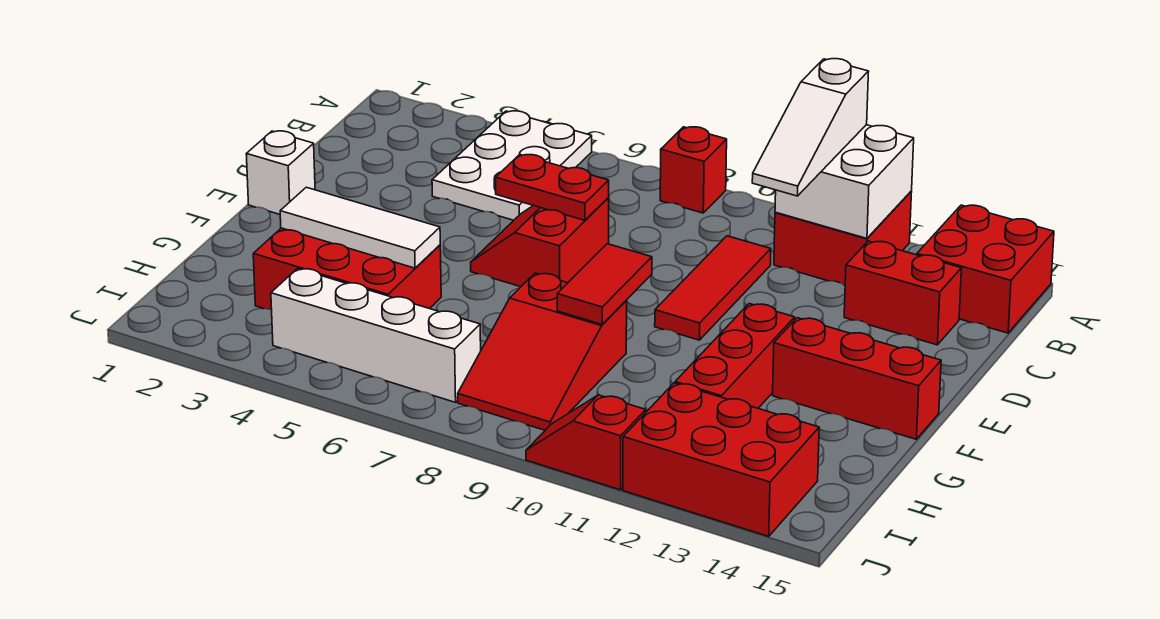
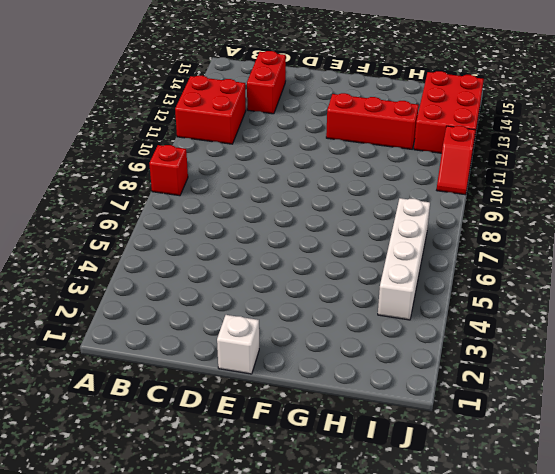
none -> white 2x3 plate [432,111,592,220]
none -> red 2x2 brick [917,205,1054,333]
none -> red 1x3 tile [655,236,771,340]

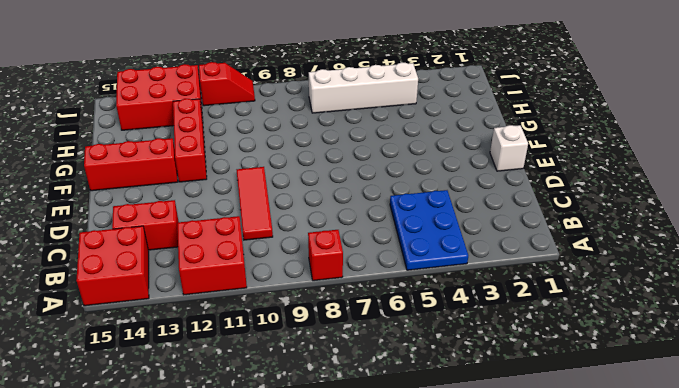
blue 2x3 plate [390,190,468,270] -> white 2x3 plate [432,111,592,220]
none -> red 2x2 slope [471,198,609,287]
none -> red 2x3 brick [253,228,441,310]
none -> red 2x3 slope [458,273,627,430]

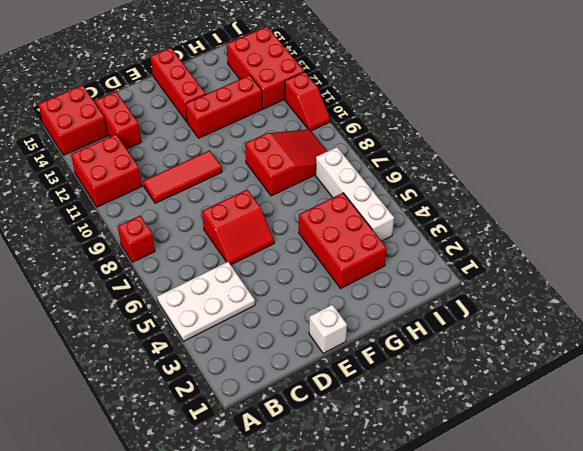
none -> white 2x2 brick [775,125,914,238]
none -> red 1x2 plate [496,155,609,220]
none -> red 1x2 tile [557,244,652,324]

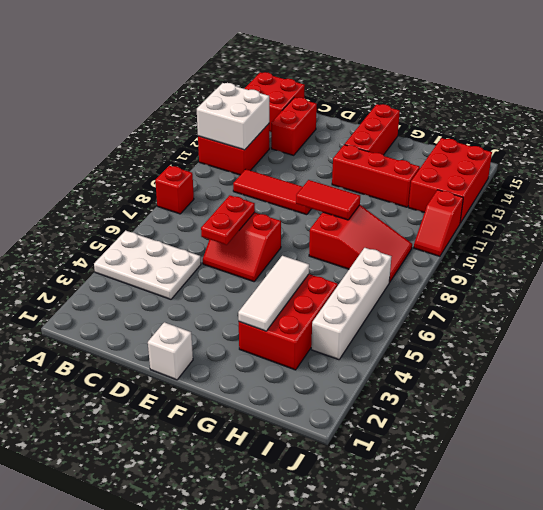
none -> white 1x3 slope [752,59,869,196]

